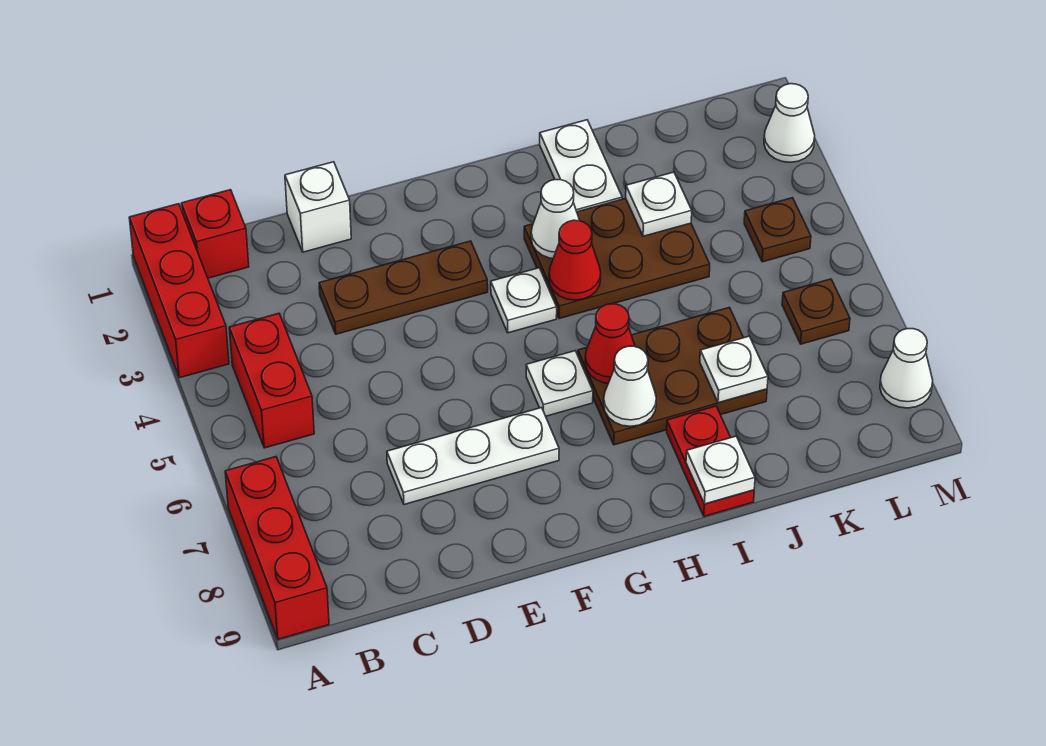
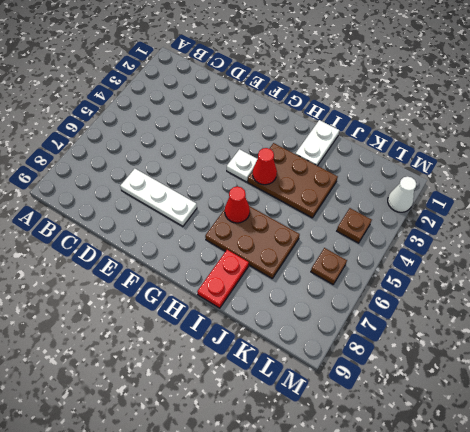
none -> red 1x3 brick [129,204,229,378]
none -> red 1x3 brick [225,457,329,639]
none -> red 1x1 brick [181,190,249,278]

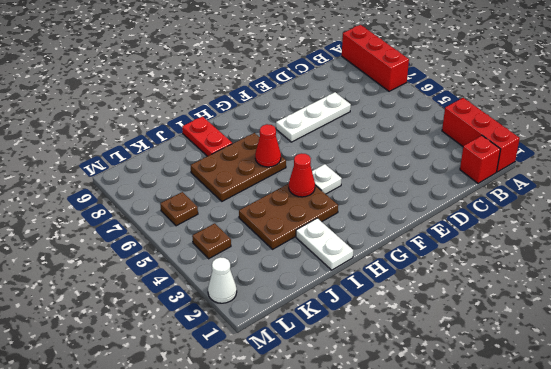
none -> red 1x2 brick [229,313,314,448]
none -> white 1x1 brick [285,162,351,252]
none -> brown 1x3 plate [319,241,488,334]

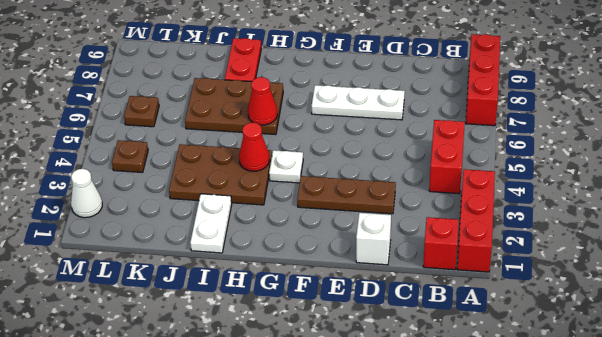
none -> white 1x1 plate [526,351,593,416]
none -> white 1x1 cone [880,329,933,408]
none -> white 1x1 cone [531,180,580,258]

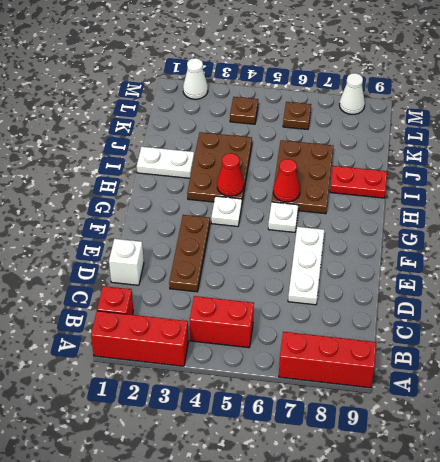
none -> white 1x1 cone [531,180,580,258]
none -> white 1x1 cone [604,346,656,426]
none -> white 1x1 plate [686,436,755,504]

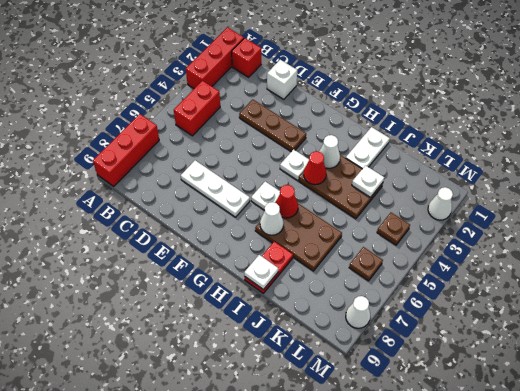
none -> white 1x1 plate [700,336,768,403]

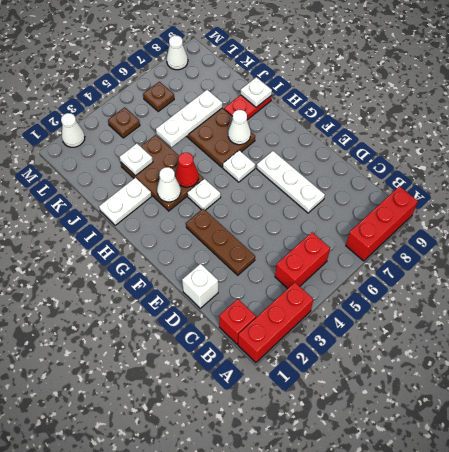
white 1x3 plate [156,90,222,147] -> white 1x1 plate [700,336,768,403]
none -> red 1x1 cone [585,304,635,383]

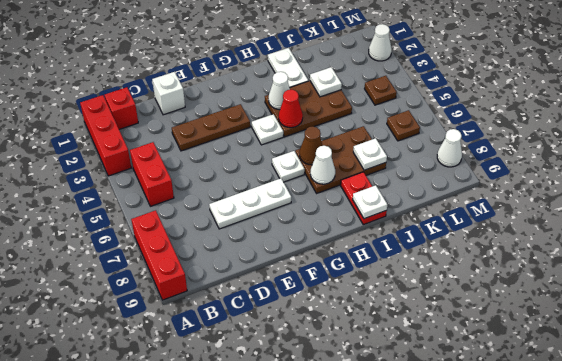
brown 1x1 cone [300,126,323,165] -> red 1x1 cone [585,304,635,383]

